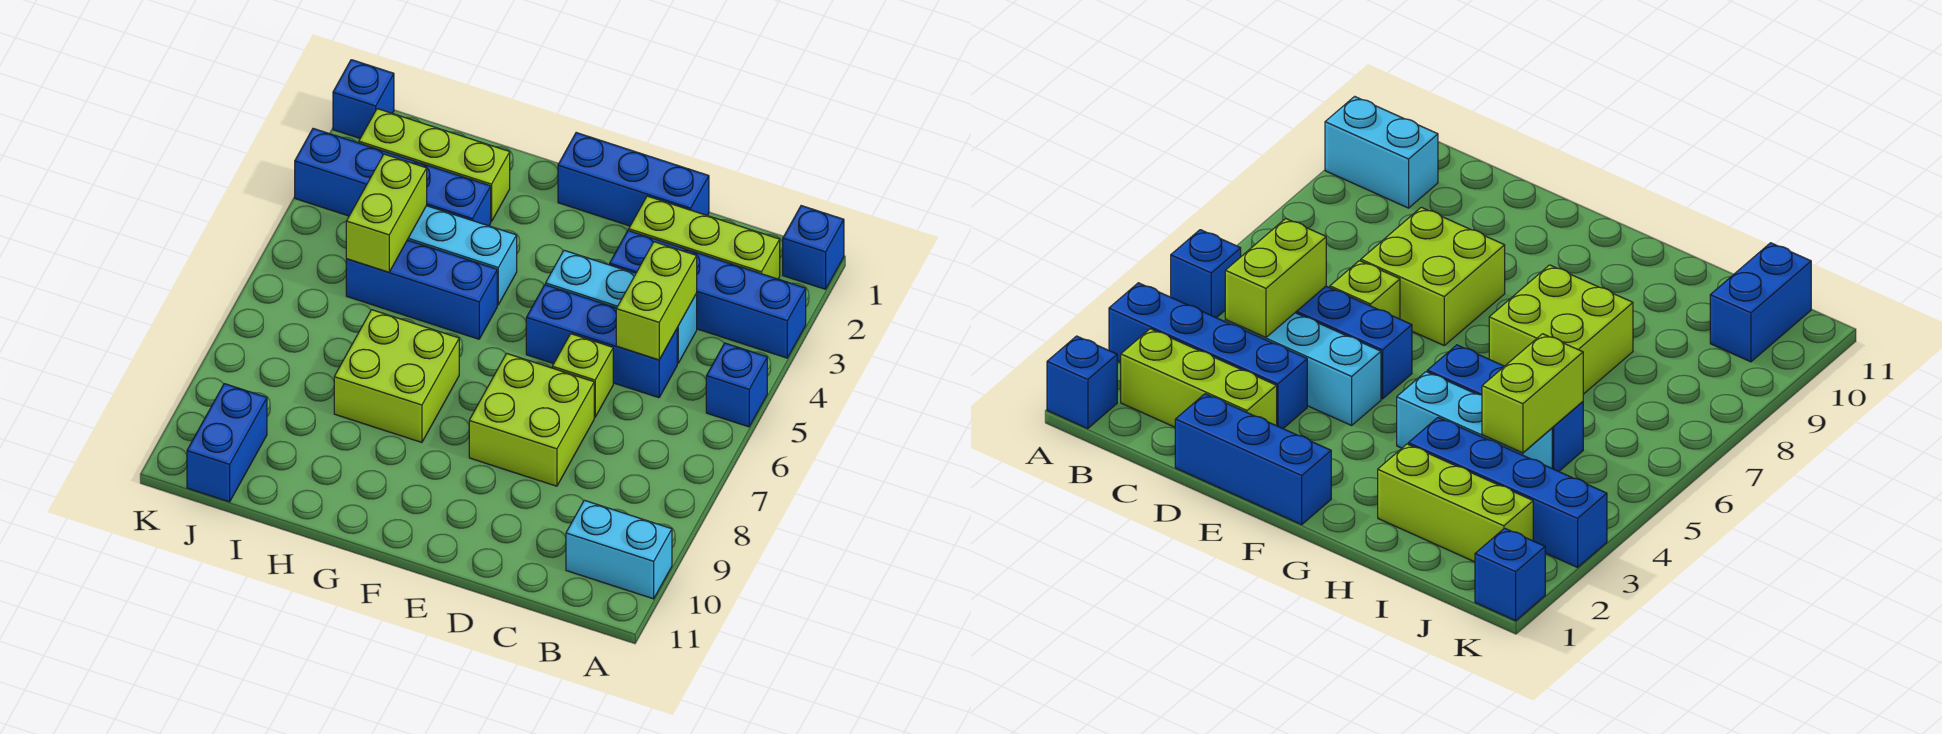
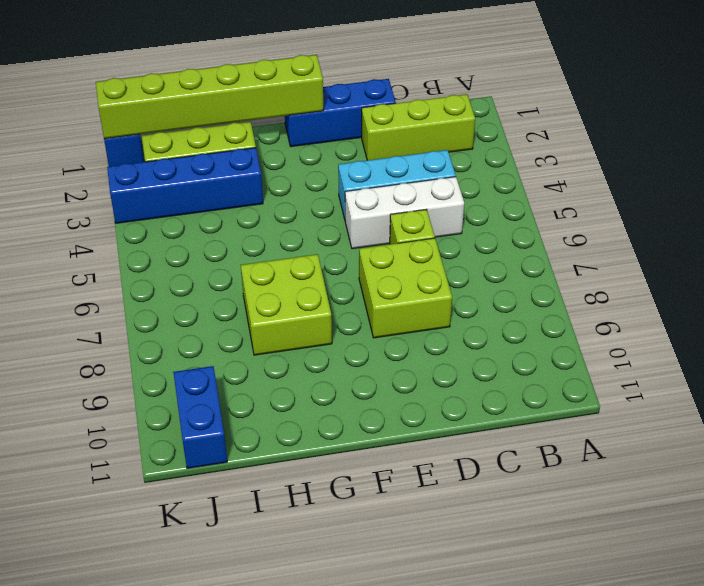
white 1x3 brick [345,177,464,249] -> blue 1x3 brick [526,285,677,398]
lime 1x6 brick [96,55,324,139] -> none
none -> blue 1x1 brick [783,206,844,289]
none -> blue 1x4 brick [610,231,806,358]
none -> blue 1x1 brick [706,343,767,427]

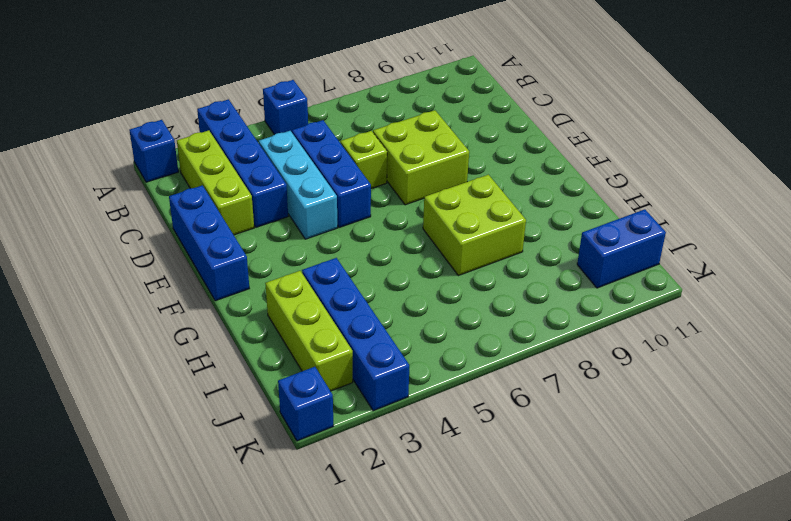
none -> cyan 1x2 brick [566,500,672,599]
none -> cyan 1x3 brick [408,206,517,305]
none -> blue 1x3 brick [346,240,497,339]

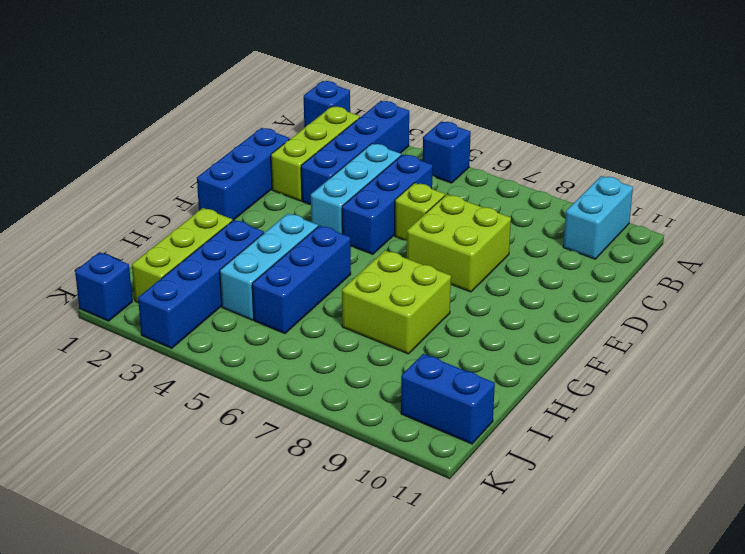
none -> lime 1x2 brick [616,242,697,360]
none -> lime 1x2 brick [346,154,427,272]

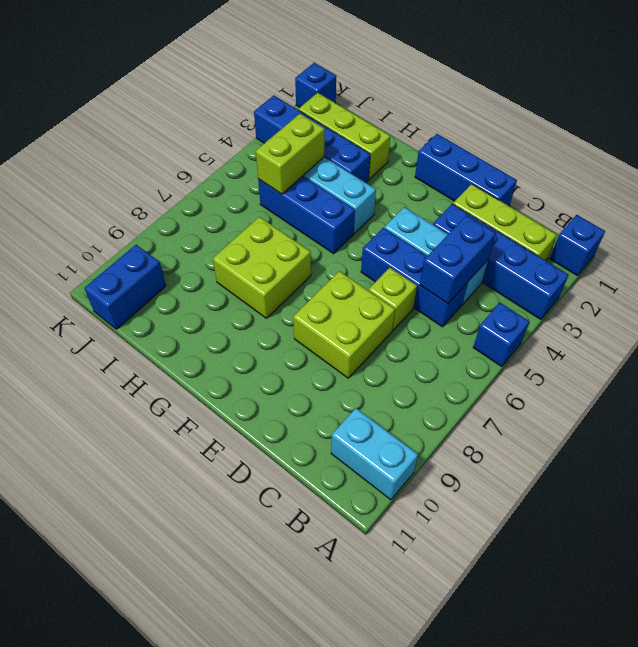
blue 1x2 brick [420,215,496,304] -> lime 1x2 brick [616,242,697,360]

